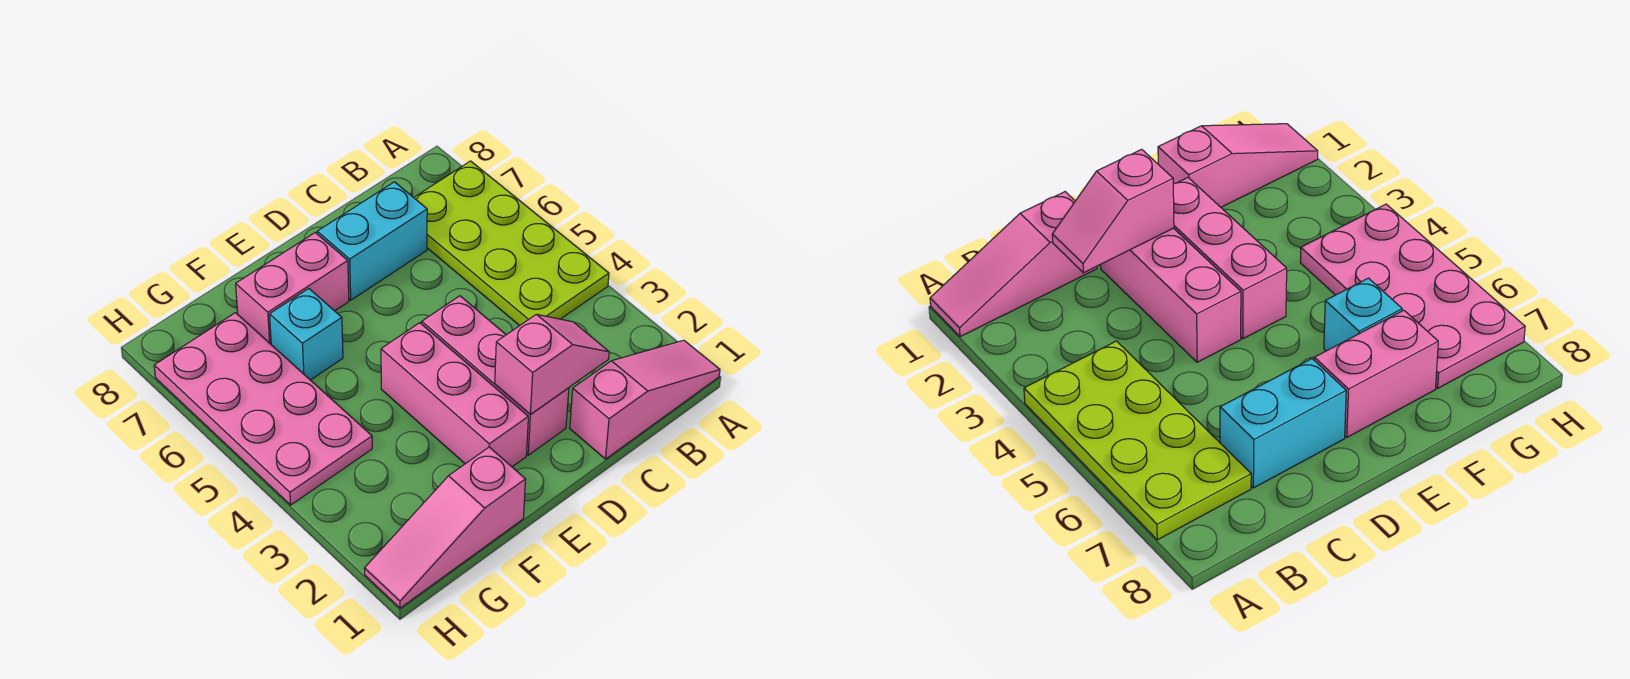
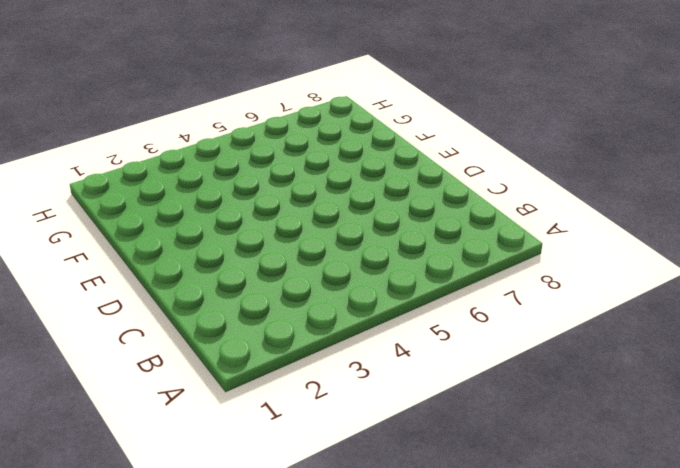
none -> pink 1x3 slope [570,340,720,459]
none -> lime 2x4 plate [414,161,609,326]

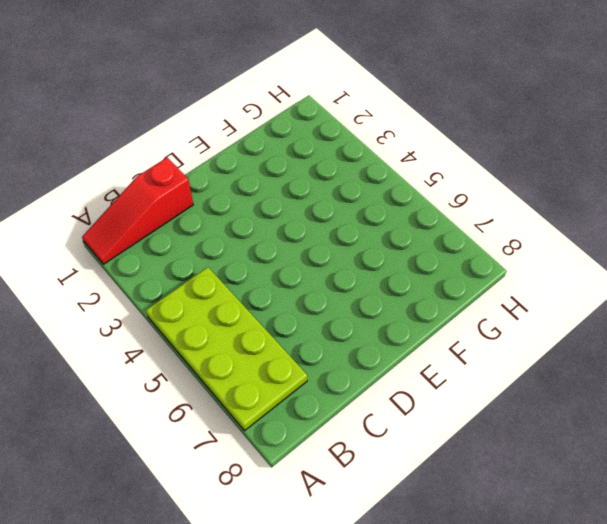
red 1x3 slope [82,157,193,264] -> pink 1x3 slope [570,340,720,459]
none -> cyan 1x2 brick [317,182,427,300]
none -> pink 1x3 brick [422,296,569,455]

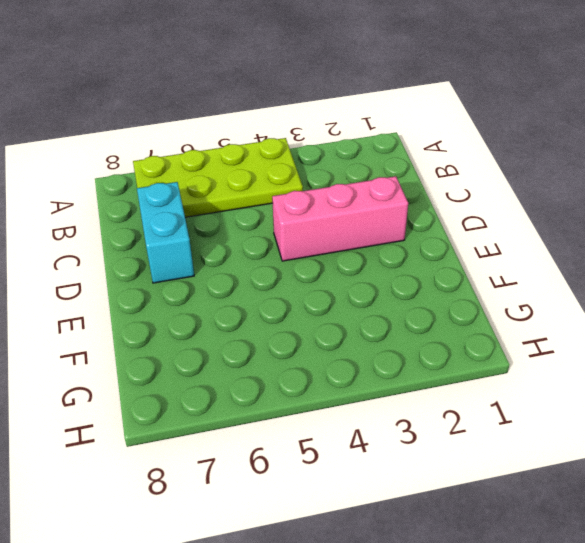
none -> pink 1x3 slope [570,340,720,459]
none -> pink 1x3 brick [381,323,528,467]

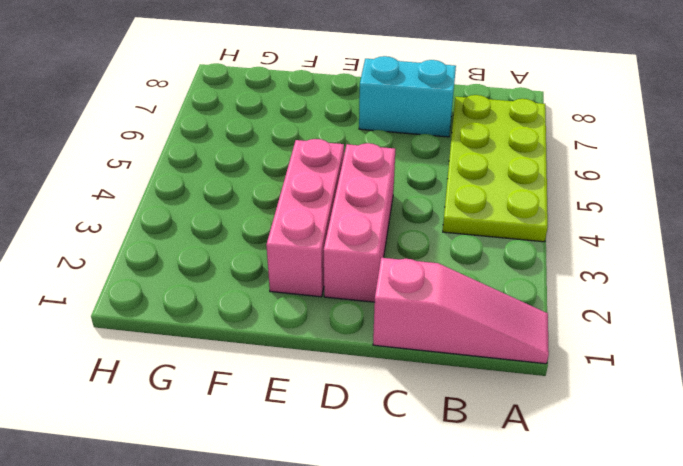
none -> pink 1x2 brick [236,233,349,344]
none -> pink 1x3 slope [364,447,526,608]

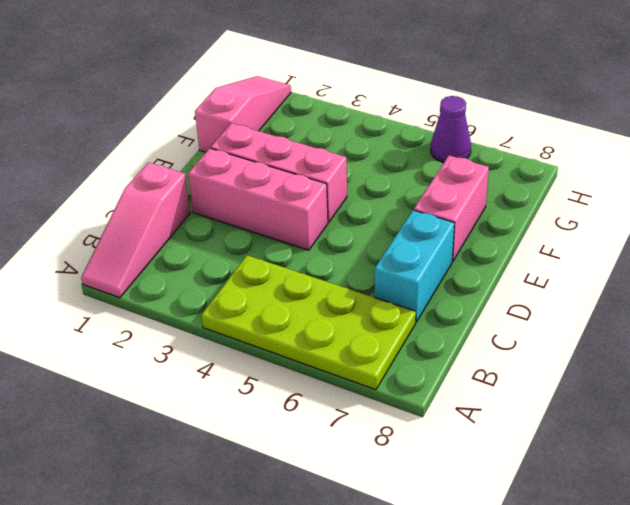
purple 1x1 cone [431,96,471,163] -> pink 2x4 plate [154,313,372,505]
none -> cyan 1x1 brick [270,289,343,380]
none -> pink 1x2 slope [495,314,609,415]

